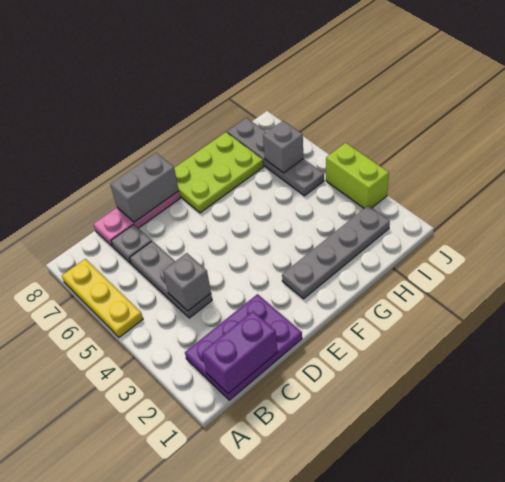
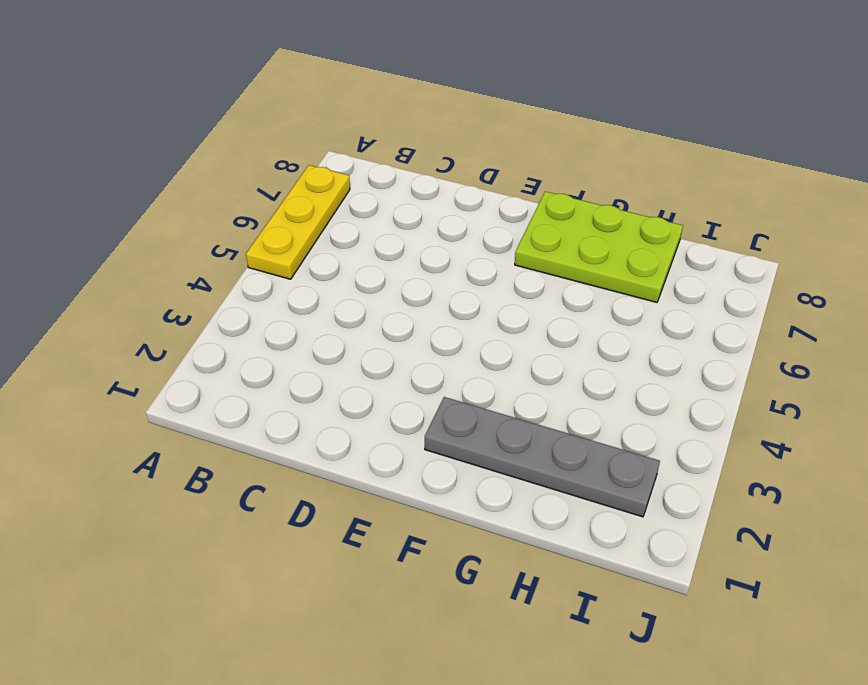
none -> purple 2x3 plate [185,294,302,400]
none -> grey 1x3 plate [130,241,212,318]
none -> grey 1x1 plate [111,224,152,263]

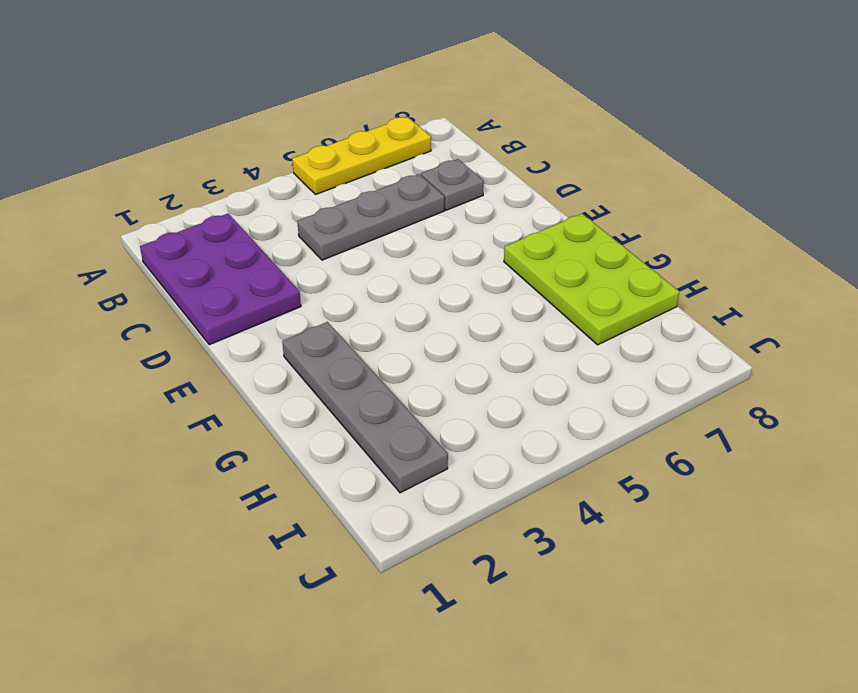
none -> pink 1x3 plate [93,191,180,246]
none -> grey 1x4 plate [227,118,324,196]
none -> lime 1x2 brick [326,143,389,208]

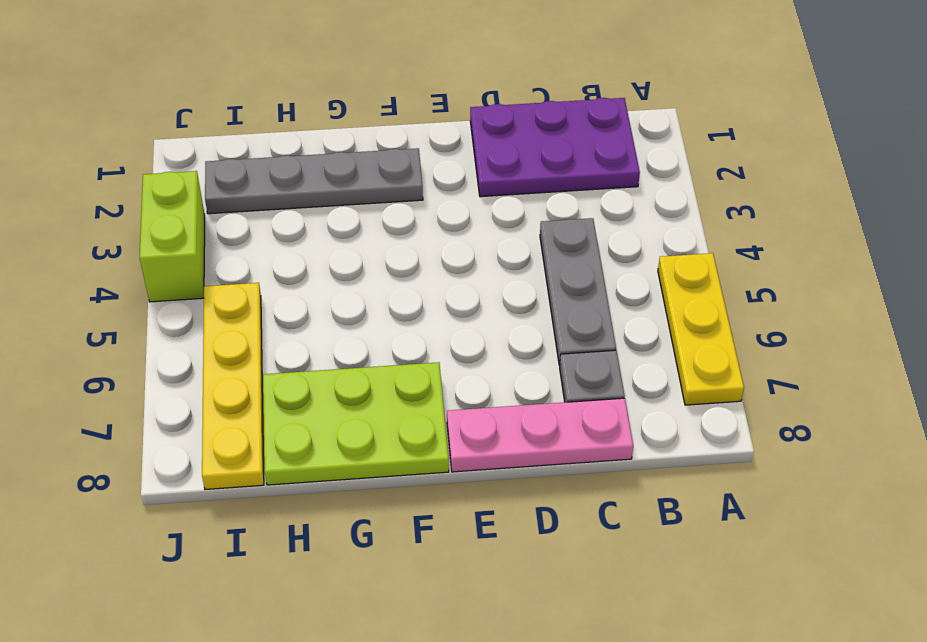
yellow 1x4 plate [202,283,264,489] -> grey 1x4 plate [227,118,324,196]
none -> purple 1x2 brick [202,311,278,394]
none -> grey 1x1 brick [163,253,211,311]
none -> grey 1x2 brick [110,153,179,222]

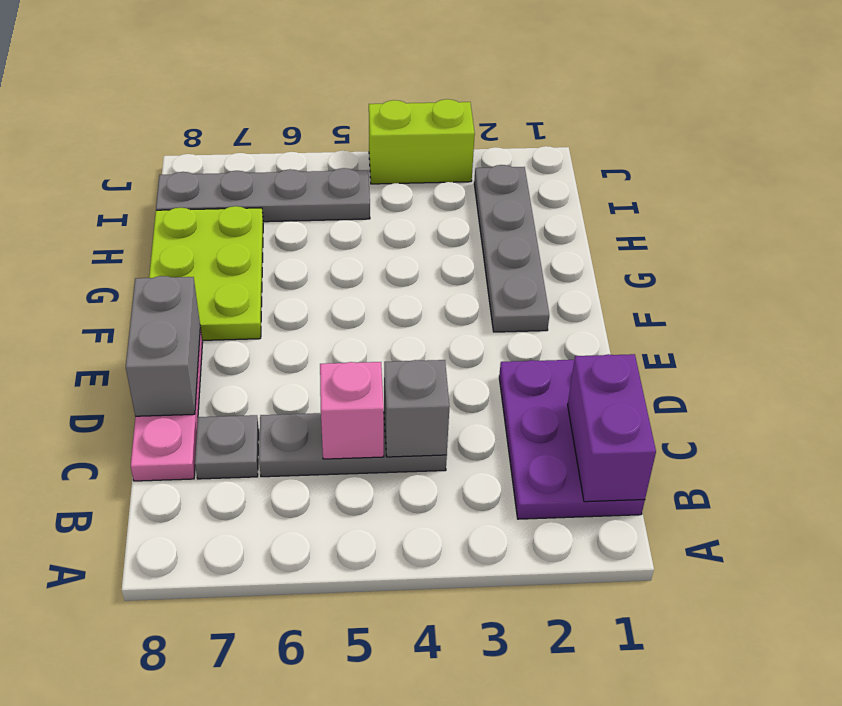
pink 1x1 brick [320,362,384,459] -> none
none -> yellow 1x3 plate [62,259,143,337]
none -> grey 1x1 brick [263,121,304,173]

